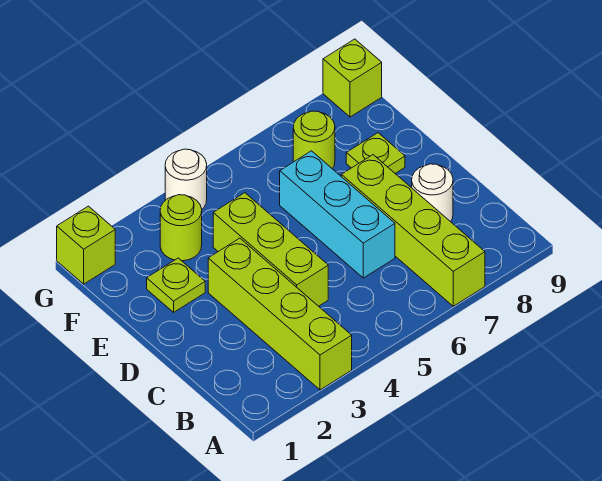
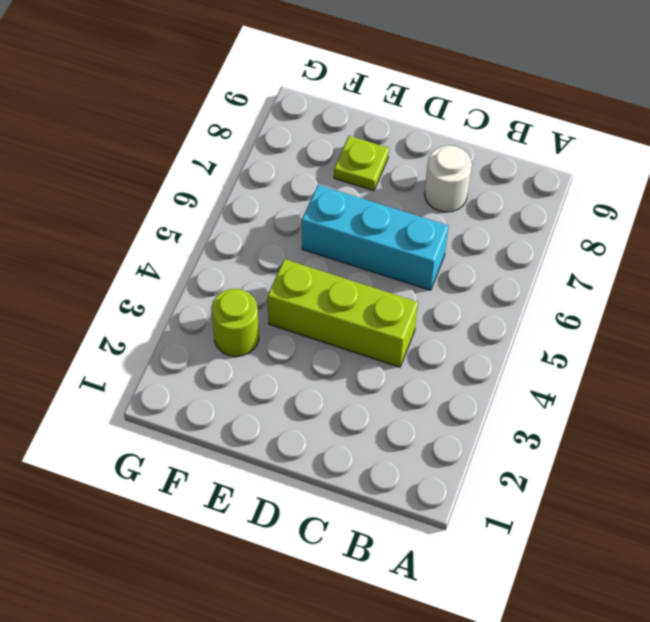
none -> lime 1x4 brick [208,238,352,390]
none -> lime 1x4 brick [341,155,485,306]
none -> lime 1x1 plate [147,258,205,312]

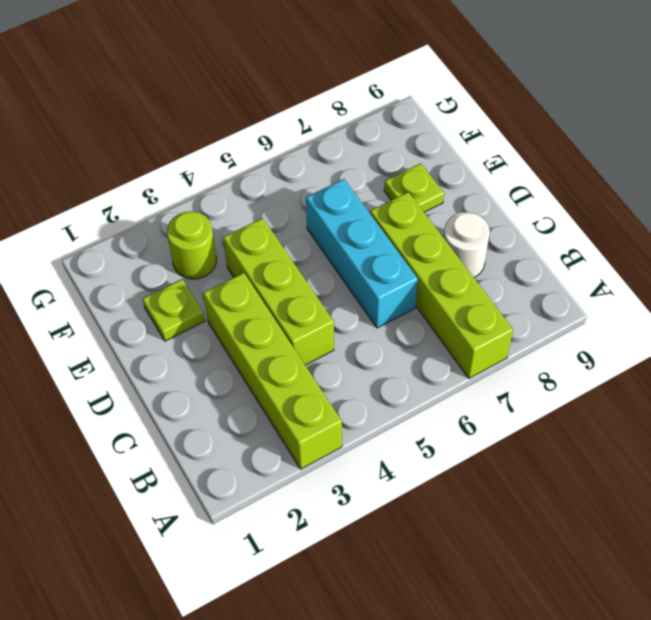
none -> lime 1x1 round brick [293,111,335,169]
none -> lime 1x1 brick [57,206,115,284]
none -> white 1x1 round brick [165,149,207,209]

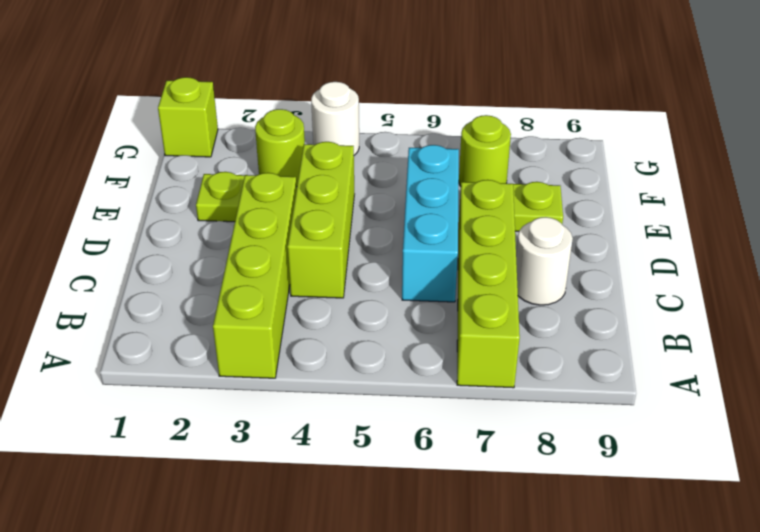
none -> lime 1x1 brick [323,39,382,117]

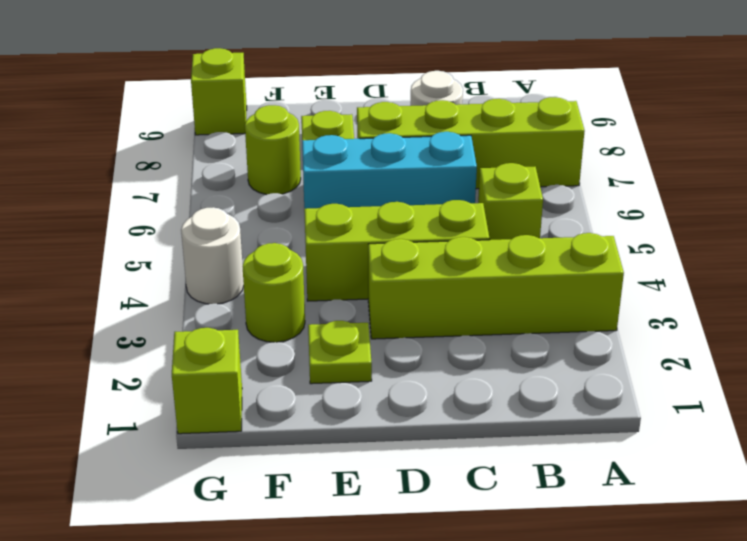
lime 1x1 brick [478,163,543,240] -> none

